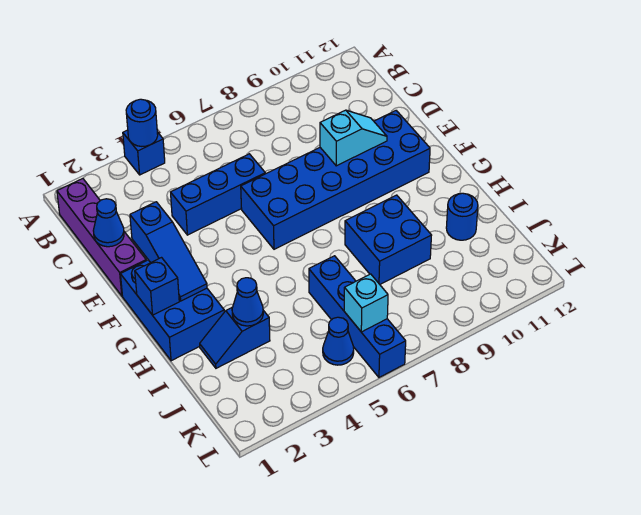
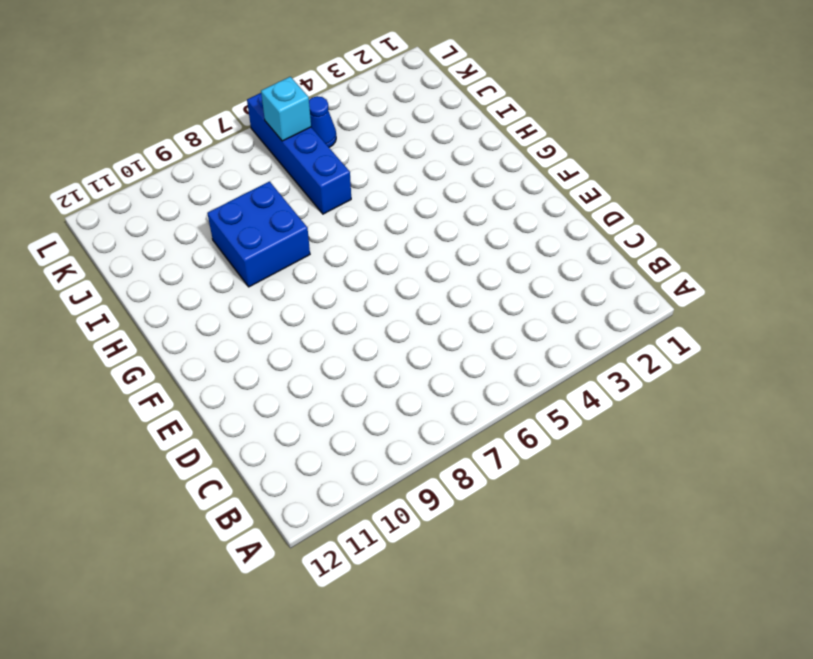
none -> blue 1x1 brick [123,130,165,175]
none -> purple 1x4 brick [57,179,146,296]
none -> blue 1x3 brick [171,154,265,235]

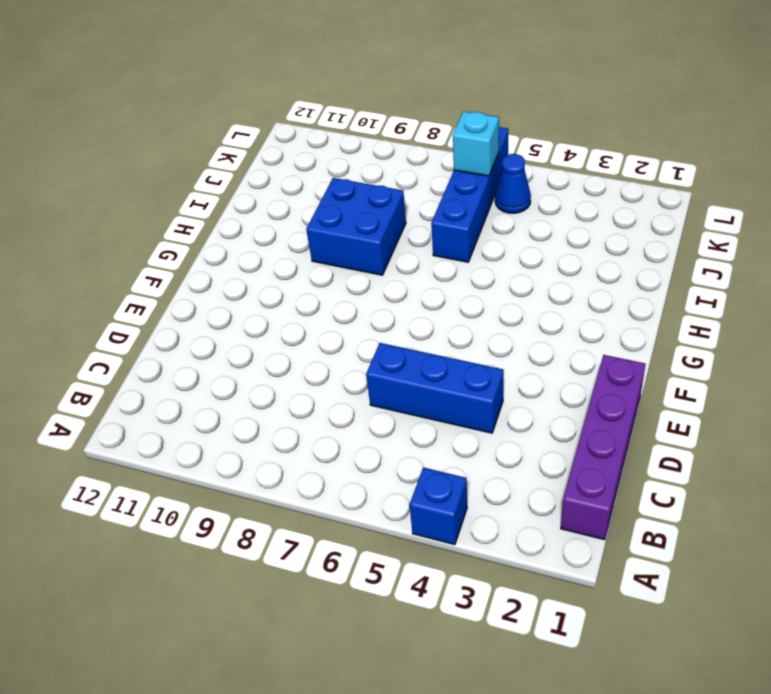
none -> blue 2x6 brick [241,111,430,249]
none -> blue 2x3 brick [120,260,224,361]
none -> blue 1x2 slope [200,307,270,368]

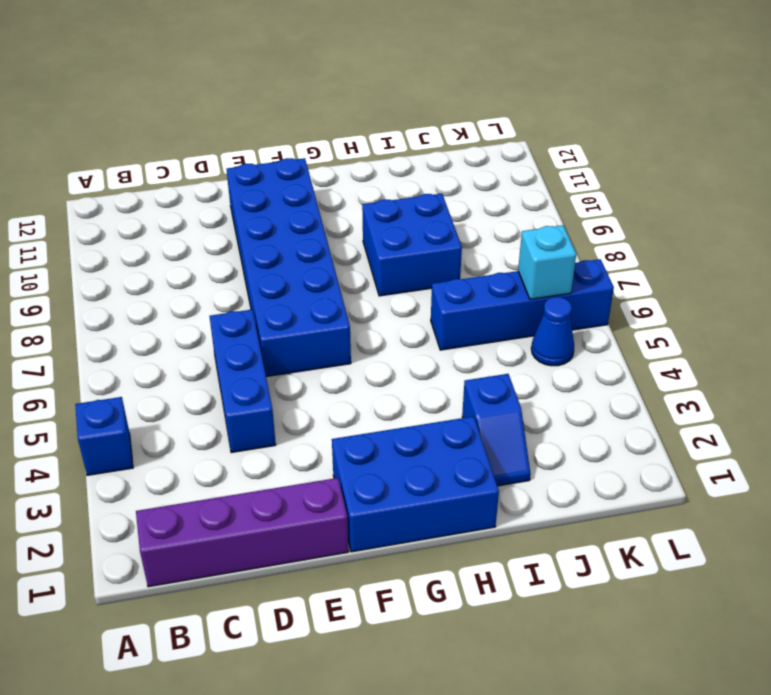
none -> blue 1x1 round brick [446,193,478,240]
none -> blue 1x1 round brick [126,99,158,146]
none -> blue 1x1 cone [93,199,124,247]

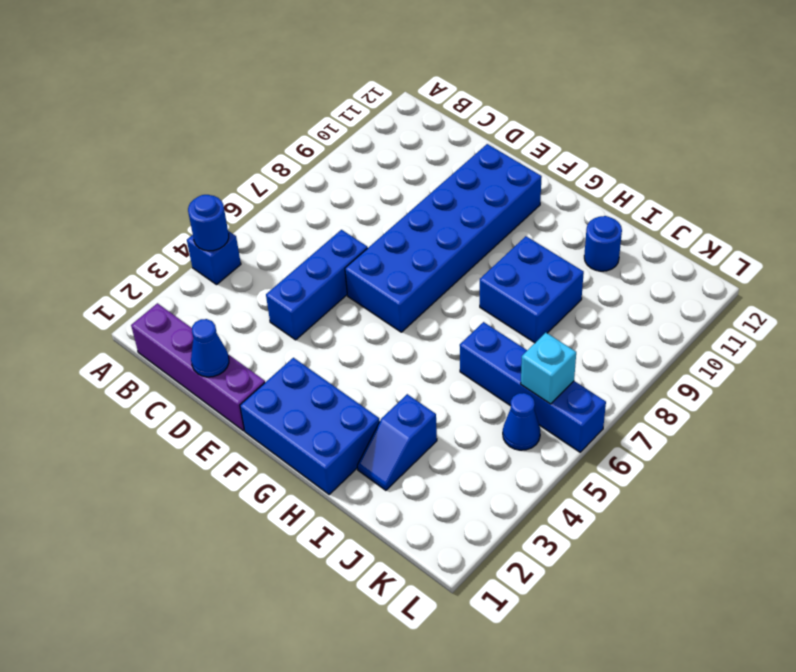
none -> blue 1x3 slope [130,202,207,301]
none -> cyan 1x2 slope [320,110,387,166]
none -> blue 1x1 brick [135,258,179,315]

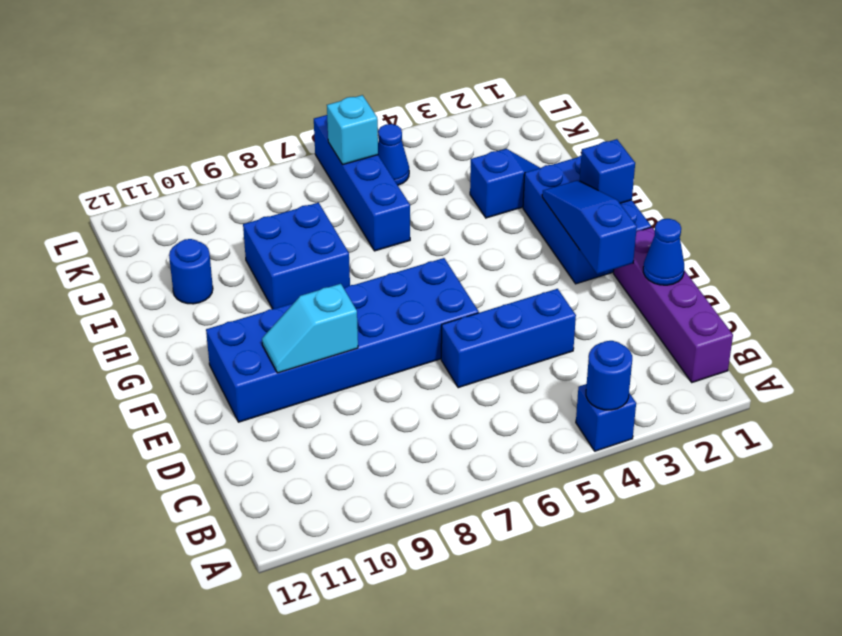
none -> blue 1x1 cone [232,278,263,326]

